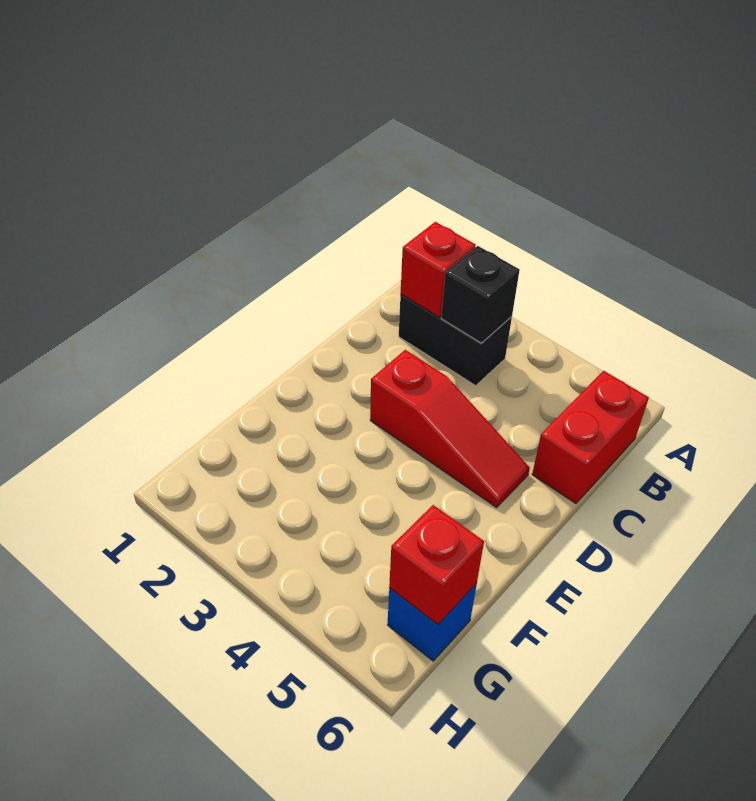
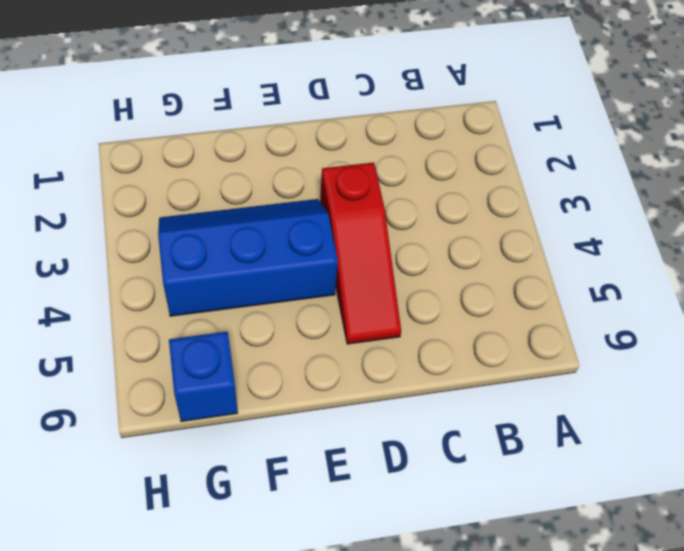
blue 2x3 slope [158,199,338,316] -> none
none -> black 1x2 brick [399,294,512,386]
none -> red 1x2 brick [532,371,649,503]

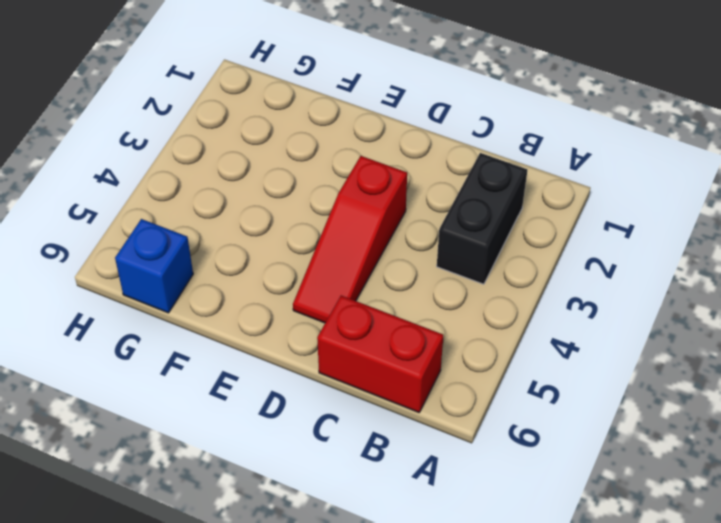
none -> red 1x1 brick [401,222,475,317]
none -> black 1x1 brick [441,246,520,343]

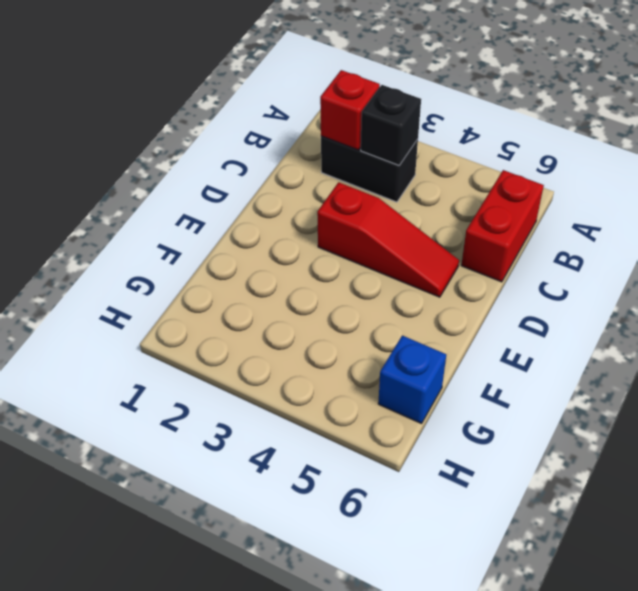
none -> red 1x1 brick [389,505,484,625]

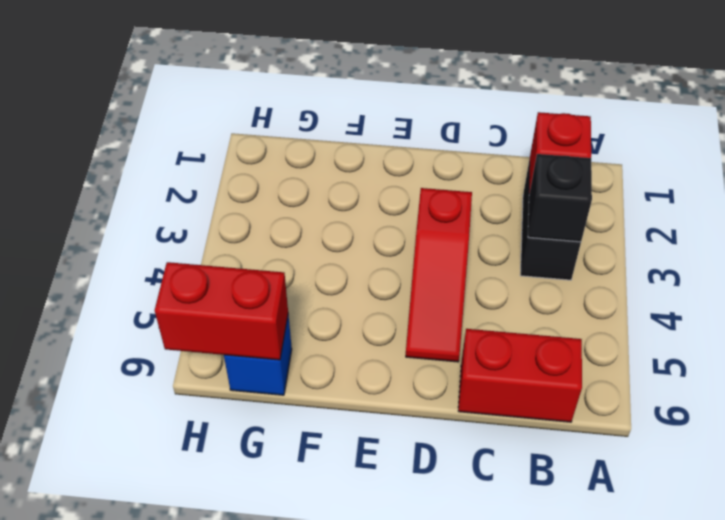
red 1x2 brick [155,262,288,360] -> red 1x1 brick [389,505,484,625]

